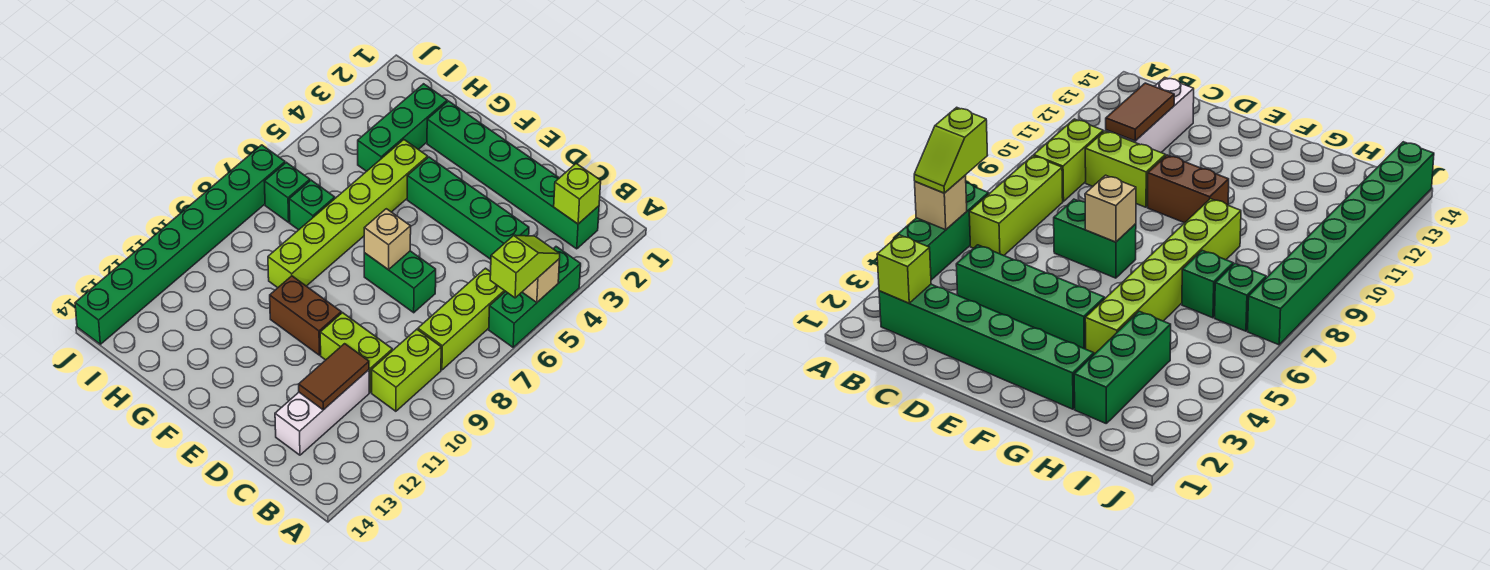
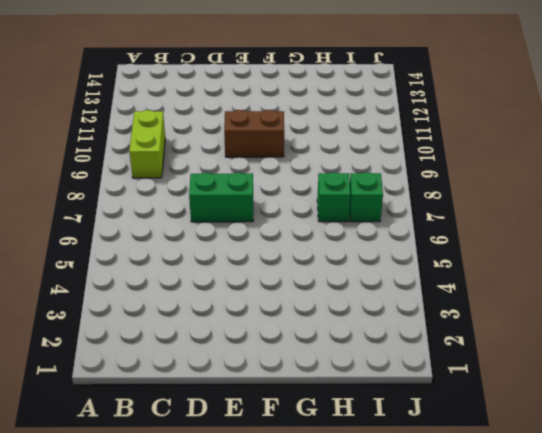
none -> green 1x3 brick [489,247,581,347]
none -> green 1x6 brick [427,101,599,249]
none -> lime 1x3 brick [418,268,505,370]

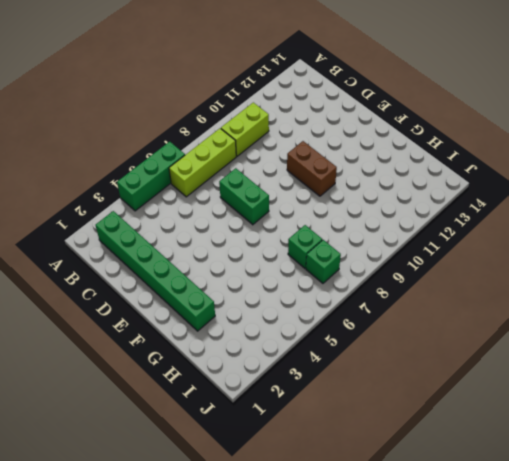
none -> green 1x4 brick [407,157,529,259]
none -> lime 1x2 brick [320,313,392,392]
none -> white 1x3 brick [275,370,369,455]

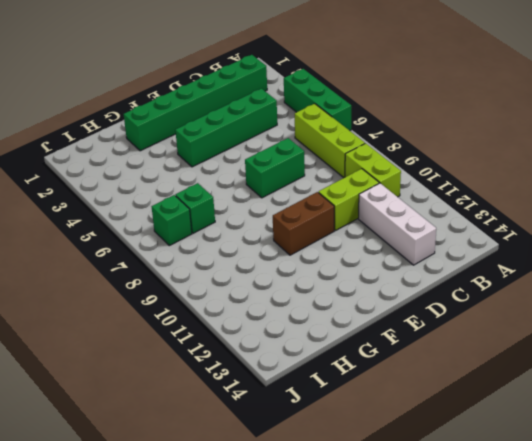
none -> lime 1x6 brick [268,140,428,288]
none -> green 1x3 brick [358,84,447,171]
none -> green 1x8 brick [75,145,285,344]

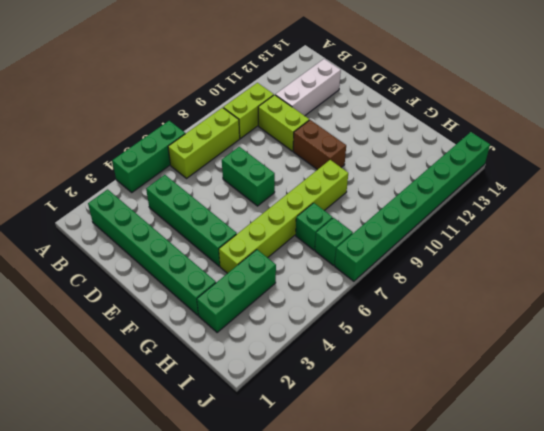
none -> tan 1x1 brick [522,259,560,302]
none -> lime 1x1 brick [554,164,601,224]
none -> brown 1x2 tile [299,344,369,410]

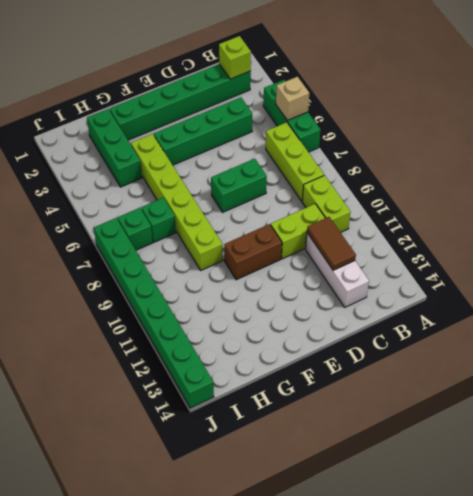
none -> tan 1x1 brick [364,209,411,270]
none -> lime 1x2 slope [490,235,560,298]

